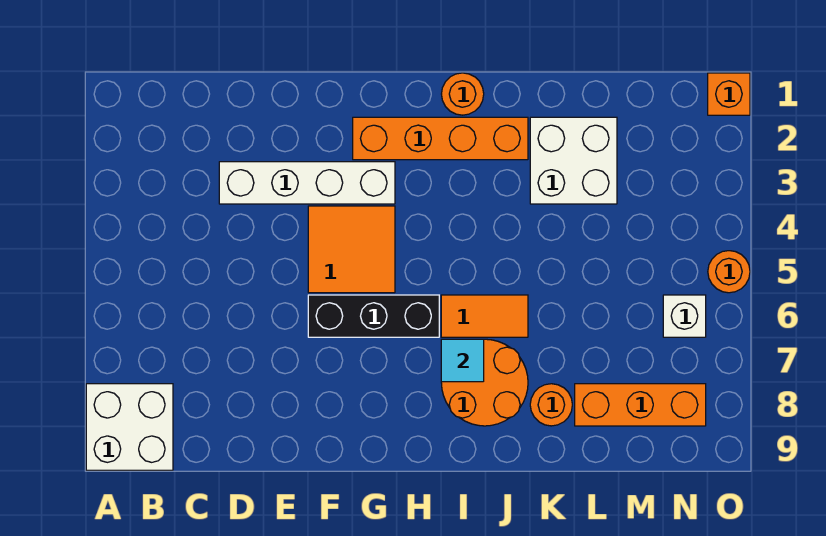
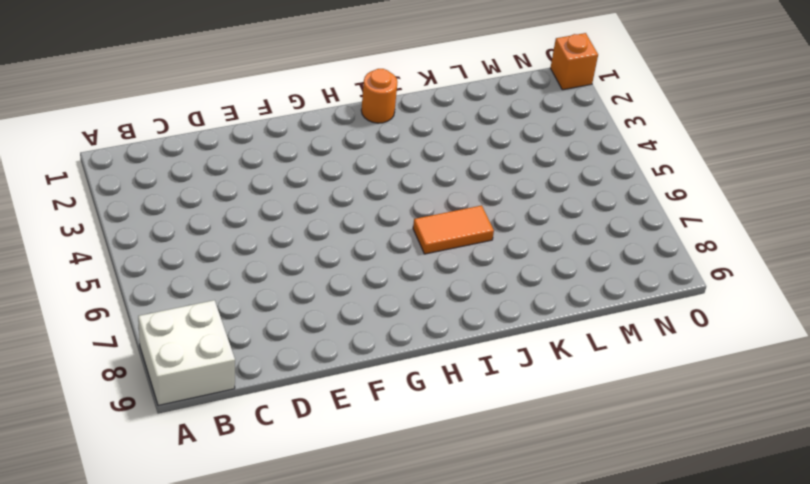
none -> white 1x4 brick [219,162,395,204]
none -> orange 2x2 tile [308,206,395,293]
none -> black 1x3 brick [308,295,439,337]

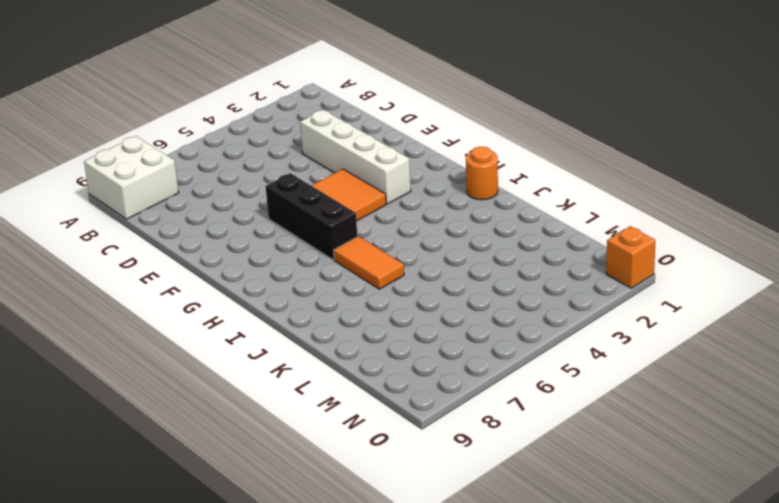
none -> orange 1x4 brick [353,117,528,160]
none -> orange 2x2 round brick [441,339,528,426]
none -> white 2x2 brick [530,117,617,204]

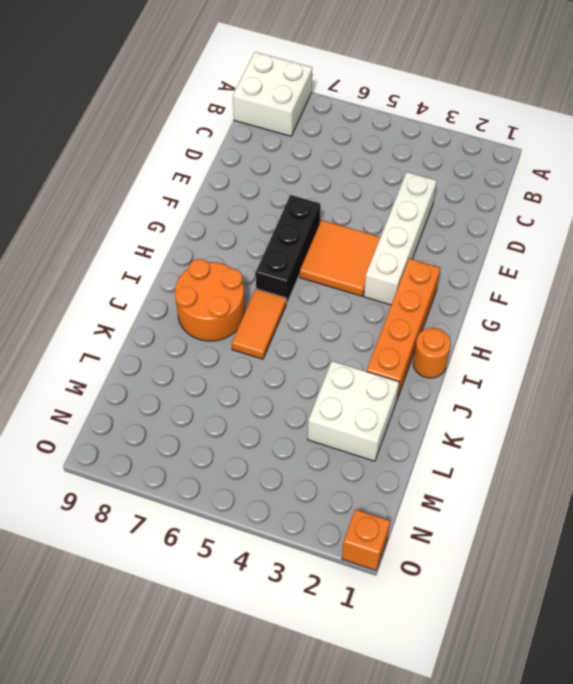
none -> orange 1x1 round brick [530,384,572,426]
none -> orange 1x3 brick [575,384,706,426]
none -> white 1x1 brick [663,295,706,337]

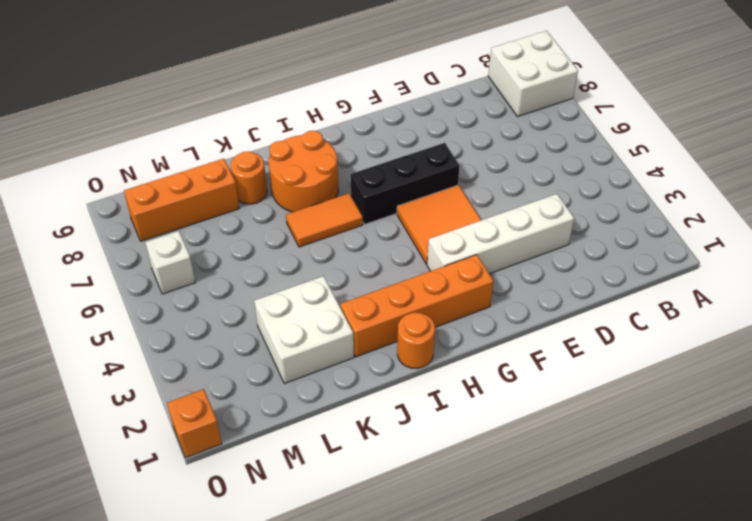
none -> orange 1x1 round brick [708,251,750,293]
none -> cyan 1x1 tile [441,339,484,382]

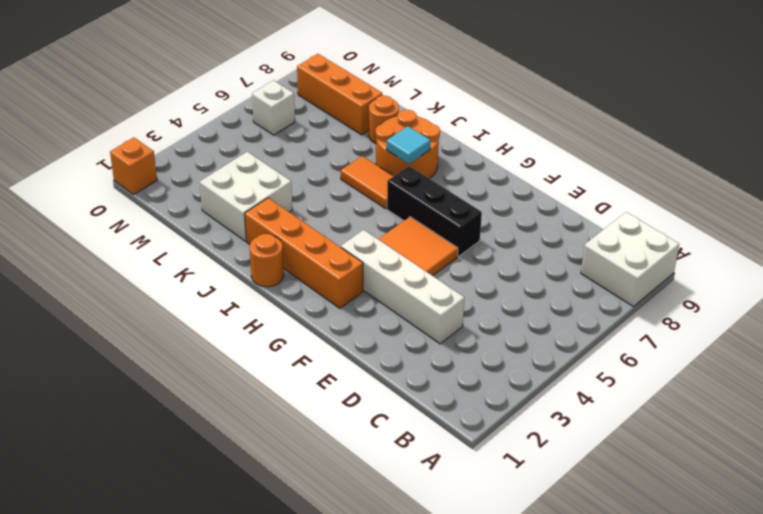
none -> orange 1x1 round brick [708,251,750,293]

